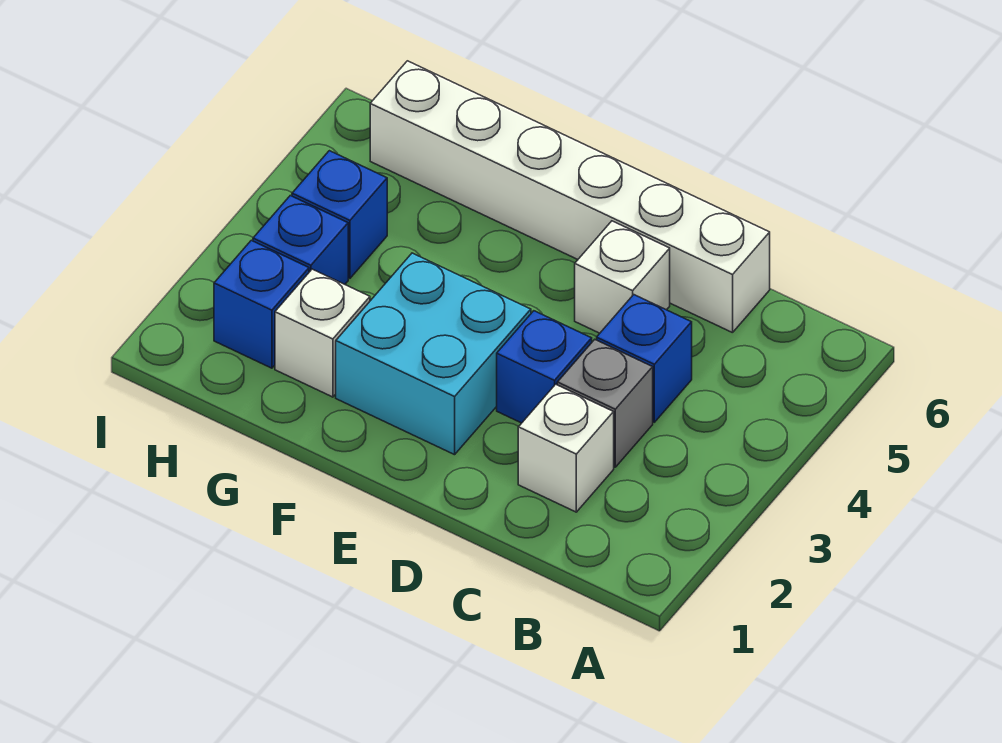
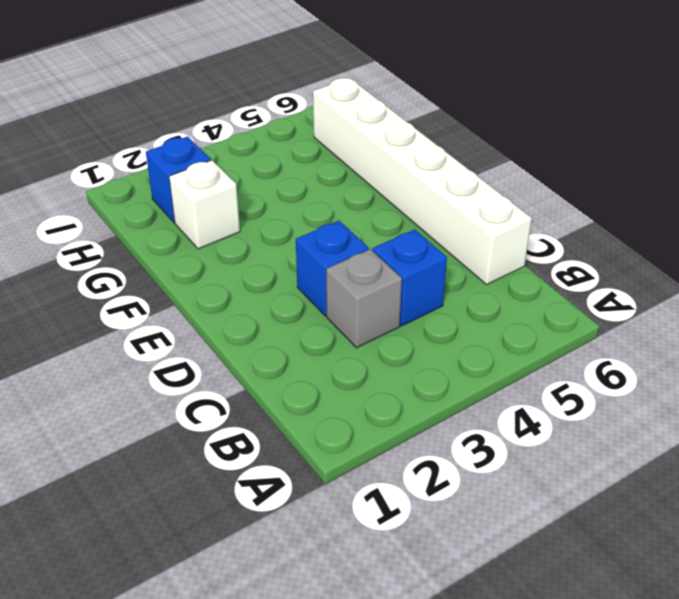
none -> white 1x1 brick [518,384,614,512]
none -> white 1x1 brick [575,221,670,333]

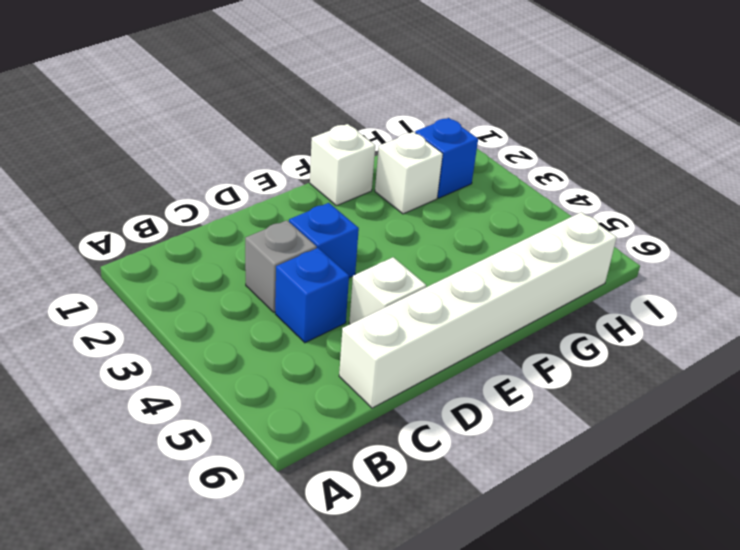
white 1x1 brick [310,124,375,206] -> white 1x1 brick moved to [518,384,614,512]
none -> cyan 2x2 brick [336,253,531,455]
none -> blue 1x1 brick [253,196,348,284]

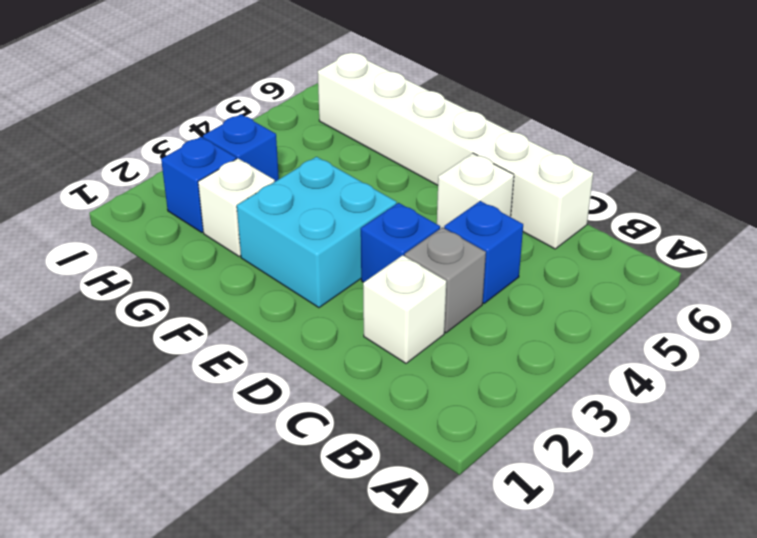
none -> blue 1x1 brick [292,151,387,278]

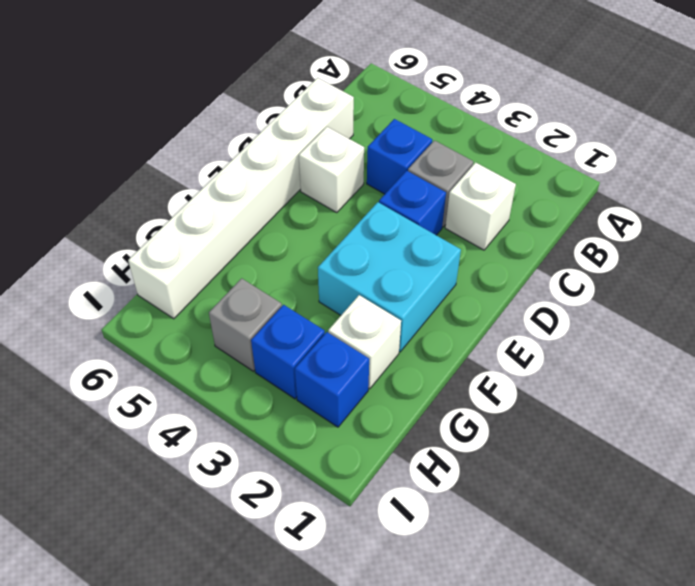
grey 1x1 brick [209,278,282,371] -> blue 1x1 brick [292,151,387,278]

